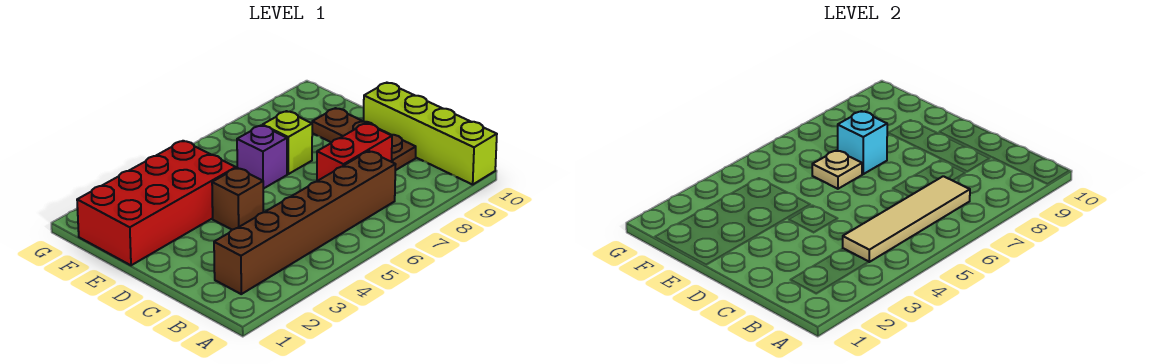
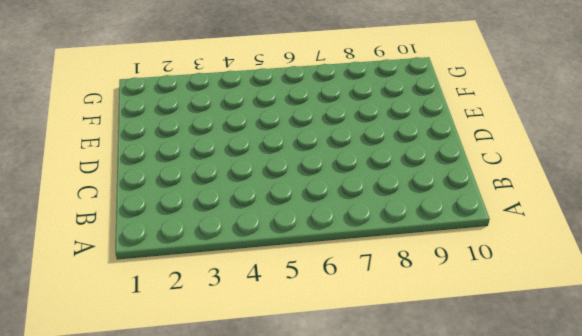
none -> lime 1x4 brick [364,83,497,185]
none -> brown 1x6 brick [214,151,396,294]

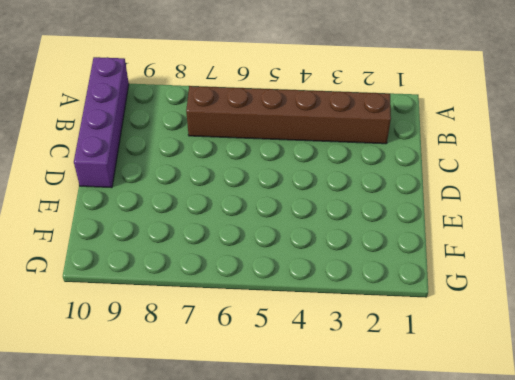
purple 1x4 brick [74,57,129,188] -> lime 1x4 brick [364,83,497,185]
none -> red 1x2 brick [317,123,392,181]
none -> brown 1x3 plate [312,108,416,170]

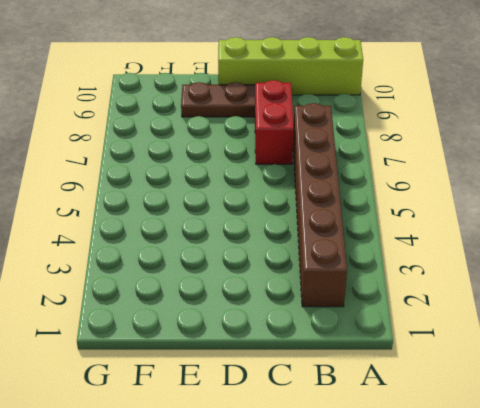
none -> brown 1x1 brick [212,168,263,230]
none -> red 2x4 brick [77,141,236,265]

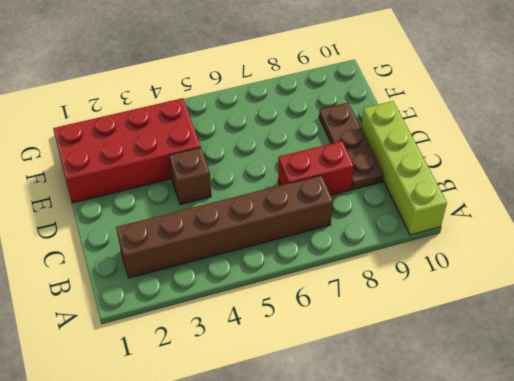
none -> purple 1x1 brick [237,125,287,189]
none -> lime 1x1 brick [263,111,312,174]

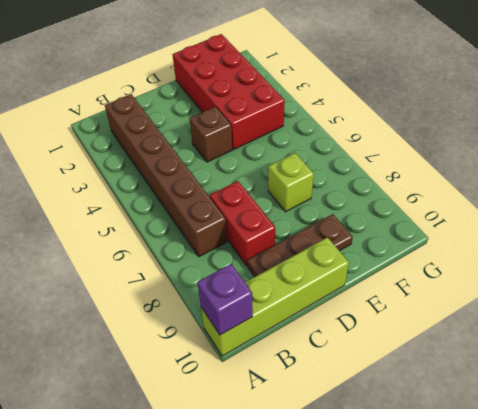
purple 1x1 brick [197,264,253,335] -> purple 1x1 brick moved to [237,125,287,189]
none -> tan 1x4 tile [843,176,970,262]
none -> tan 1x1 plate [812,150,862,189]

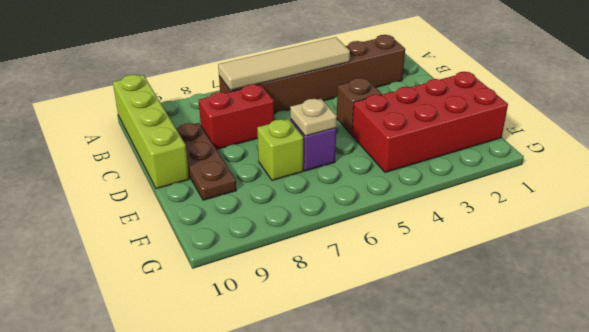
none -> cyan 1x1 brick [838,111,887,174]

